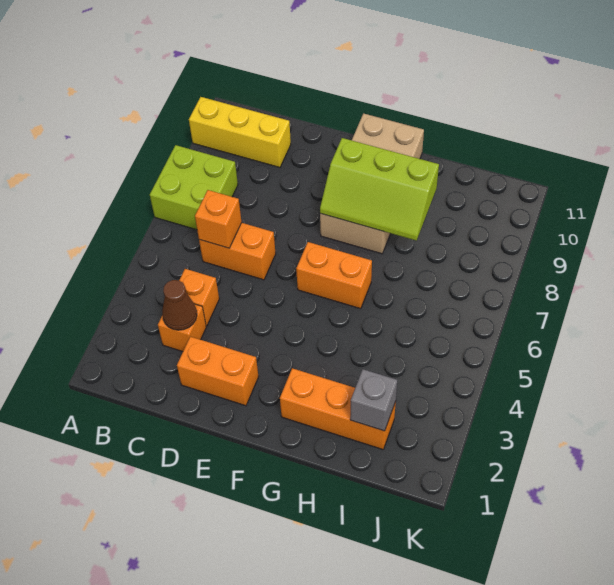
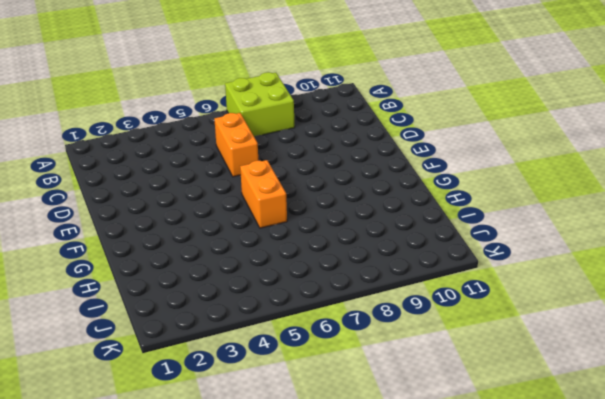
none -> yellow 1x3 brick [189,97,291,167]
none -> orange 1x1 brick [158,304,206,352]
none -> orange 1x1 brick [179,269,219,326]

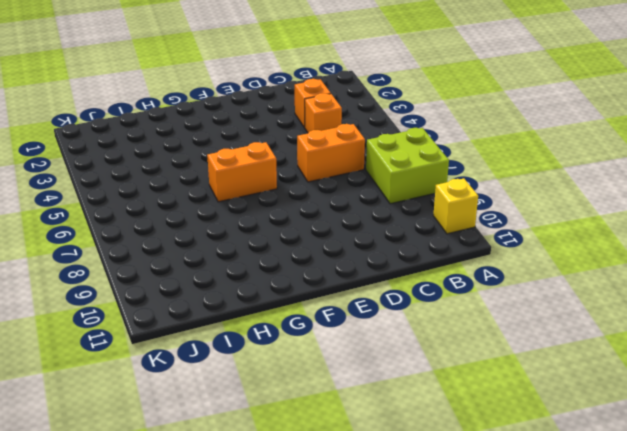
yellow 1x1 brick [433,178,478,234] -> yellow 1x3 brick [189,97,291,167]
none -> orange 1x2 brick [177,337,259,406]
none -> tan 2x4 brick [320,113,424,254]
none -> orange 1x3 brick [280,368,396,449]

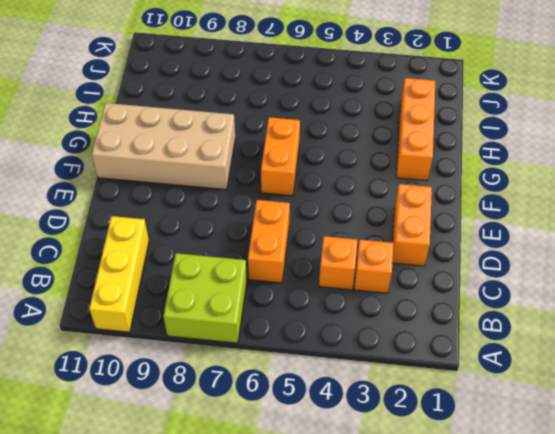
none -> brown 1x1 cone [162,280,197,330]
none -> orange 1x1 brick [195,190,242,248]
none -> lime 2x3 slope [320,138,439,241]

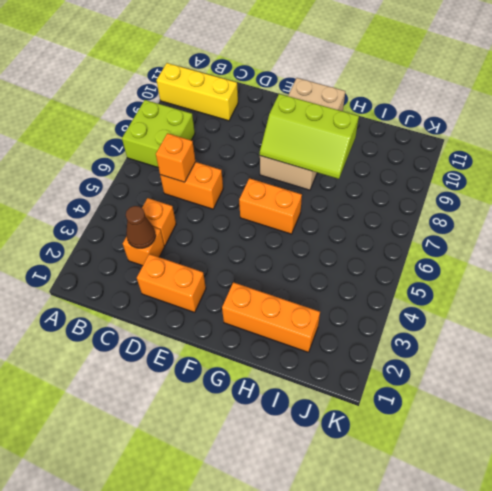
none -> grey 1x1 brick [350,369,397,431]

